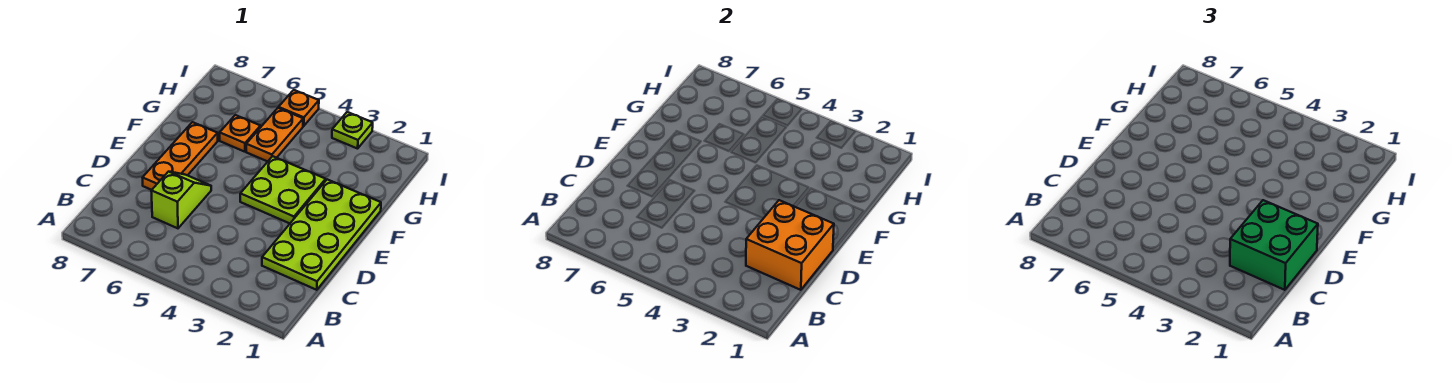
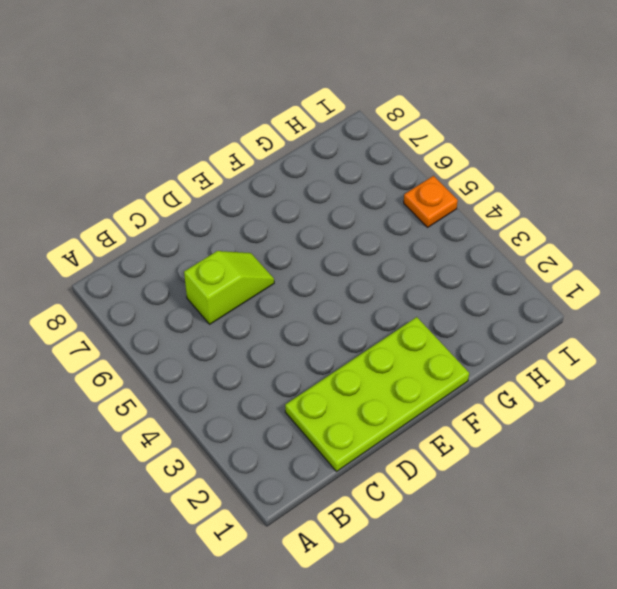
none -> orange 1x3 plate [143,122,218,190]
none -> lime 2x2 plate [240,156,326,223]

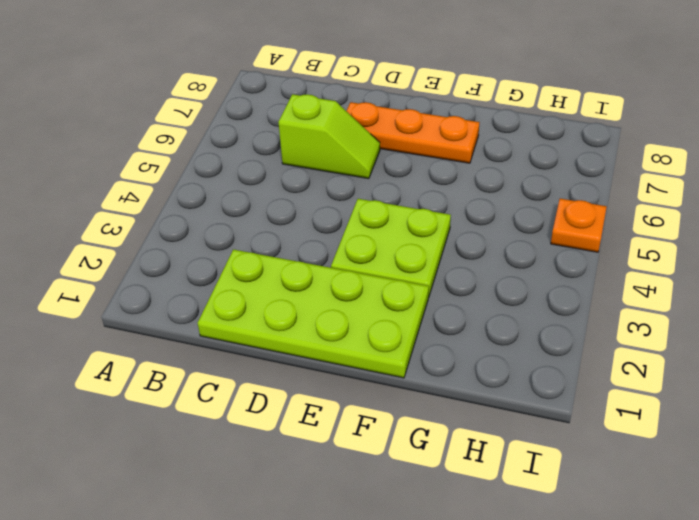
none -> orange 1x2 plate [246,108,303,161]
none -> orange 1x1 plate [220,115,261,152]

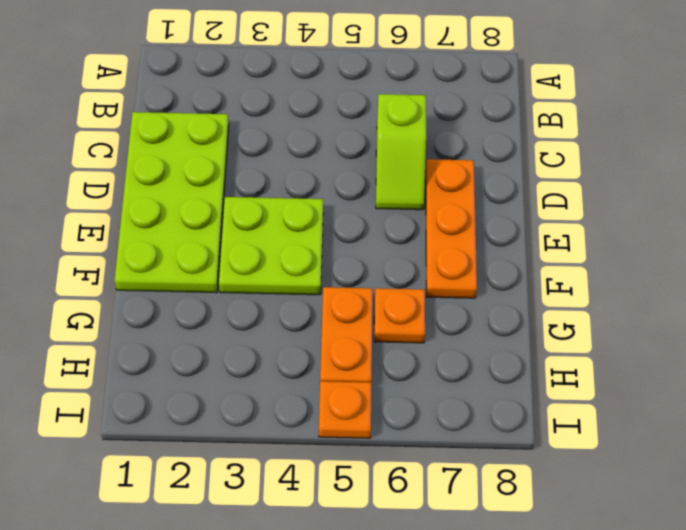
none -> lime 1x1 plate [332,112,373,149]
none -> orange 2x2 brick [746,200,834,290]

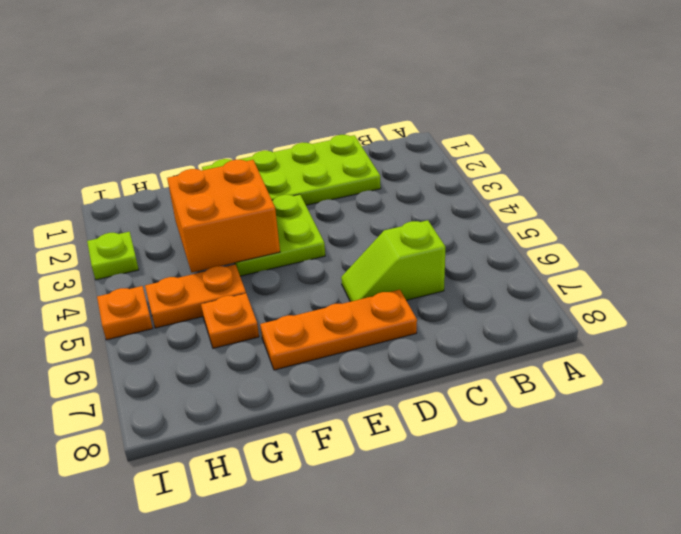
orange 2x2 brick [167,160,280,272] -> orange 2x2 brick moved to [746,200,834,290]
none -> green 2x2 brick [1230,200,1318,290]

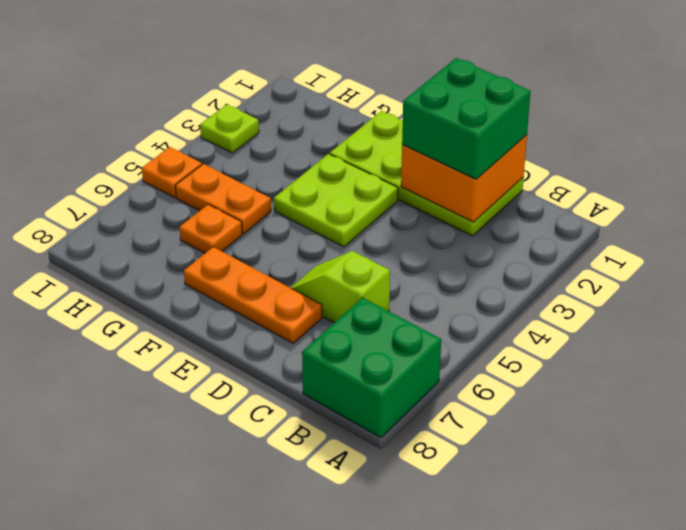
green 2x2 brick [302,298,441,437] -> none

